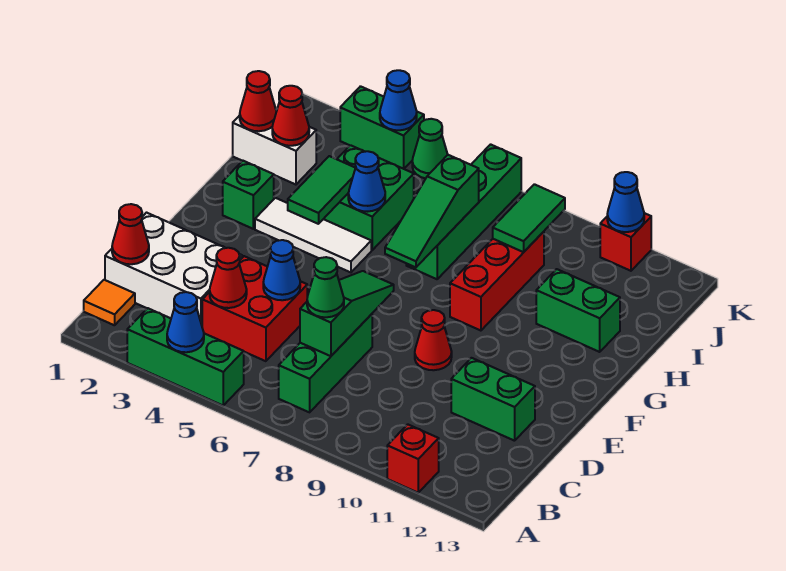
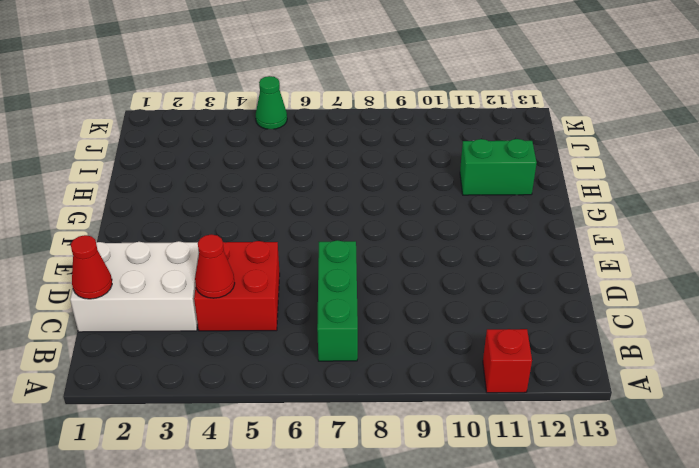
none -> green 1x3 brick [127,308,244,405]
none -> orange 1x1 tile [84,280,135,325]
none -> green 1x2 brick [451,358,535,441]
none -> red 1x1 cone [415,310,452,370]

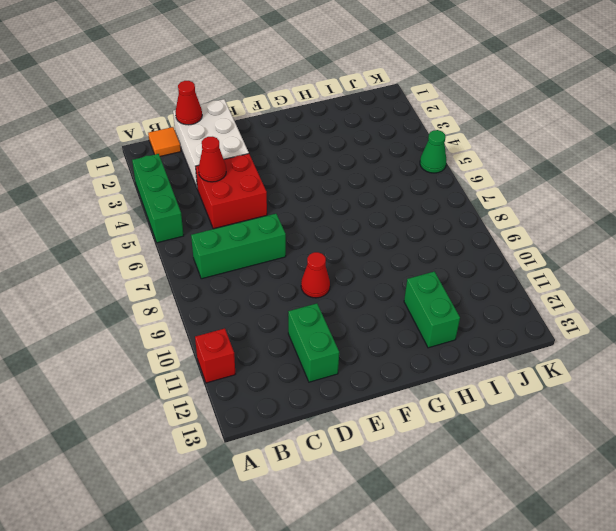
none -> green 1x1 brick [223,161,274,229]
none -> white 1x3 tile [255,198,371,272]
none -> red 1x3 brick [450,232,544,331]
none -> green 2x2 brick [324,145,414,250]

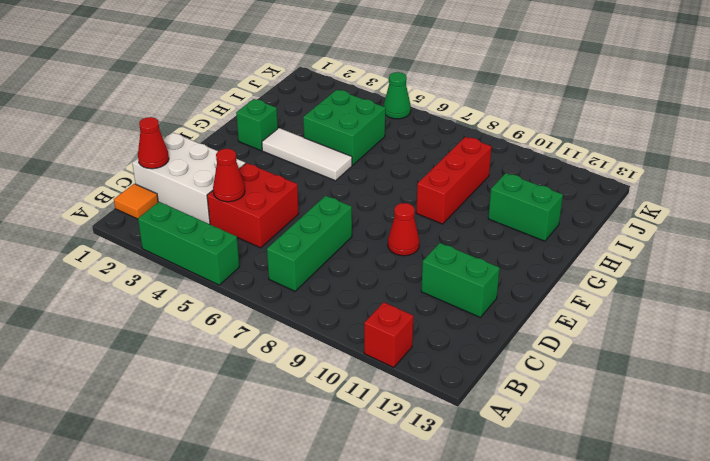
none -> green 1x4 brick [406,144,521,279]
none -> white 1x2 brick [233,115,316,185]
none -> green 1x2 brick [340,86,424,169]
none -> red 1x1 brick [600,213,651,271]

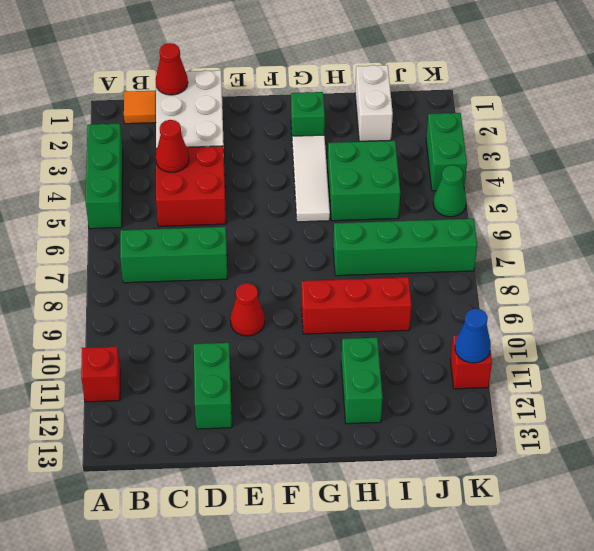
none -> blue 1x1 cone [167,292,204,352]
none -> green 1x3 slope [300,271,394,356]
none -> blue 1x1 cone [263,240,300,300]
none -> green 1x2 tile [288,156,355,224]

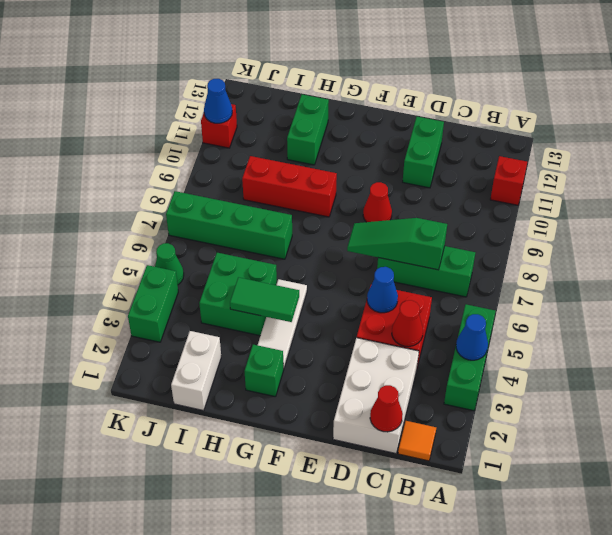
none -> green 1x3 slope [385,155,479,267]
none -> blue 1x1 cone [348,151,385,212]
none -> red 1x1 cone [240,71,276,131]
none -> red 1x1 cone [272,86,309,146]

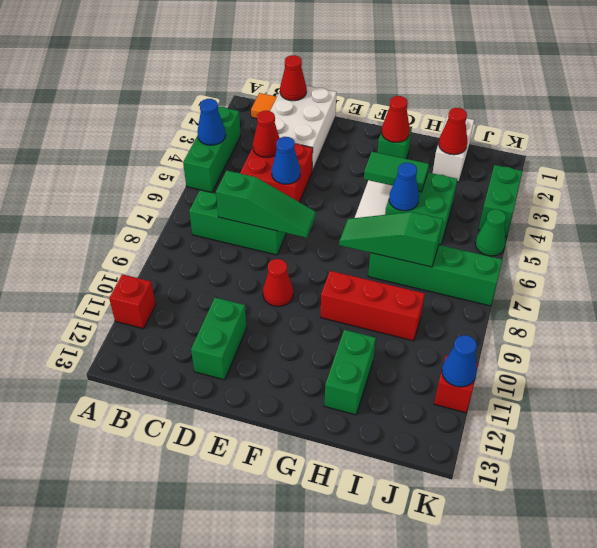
red 1x1 cone [382,96,410,142] -> red 1x1 cone moved to [240,71,276,131]
none -> green 1x2 tile [493,184,565,252]
none -> blue 1x1 cone [380,70,417,130]
none -> green 1x1 cone [307,257,344,317]

